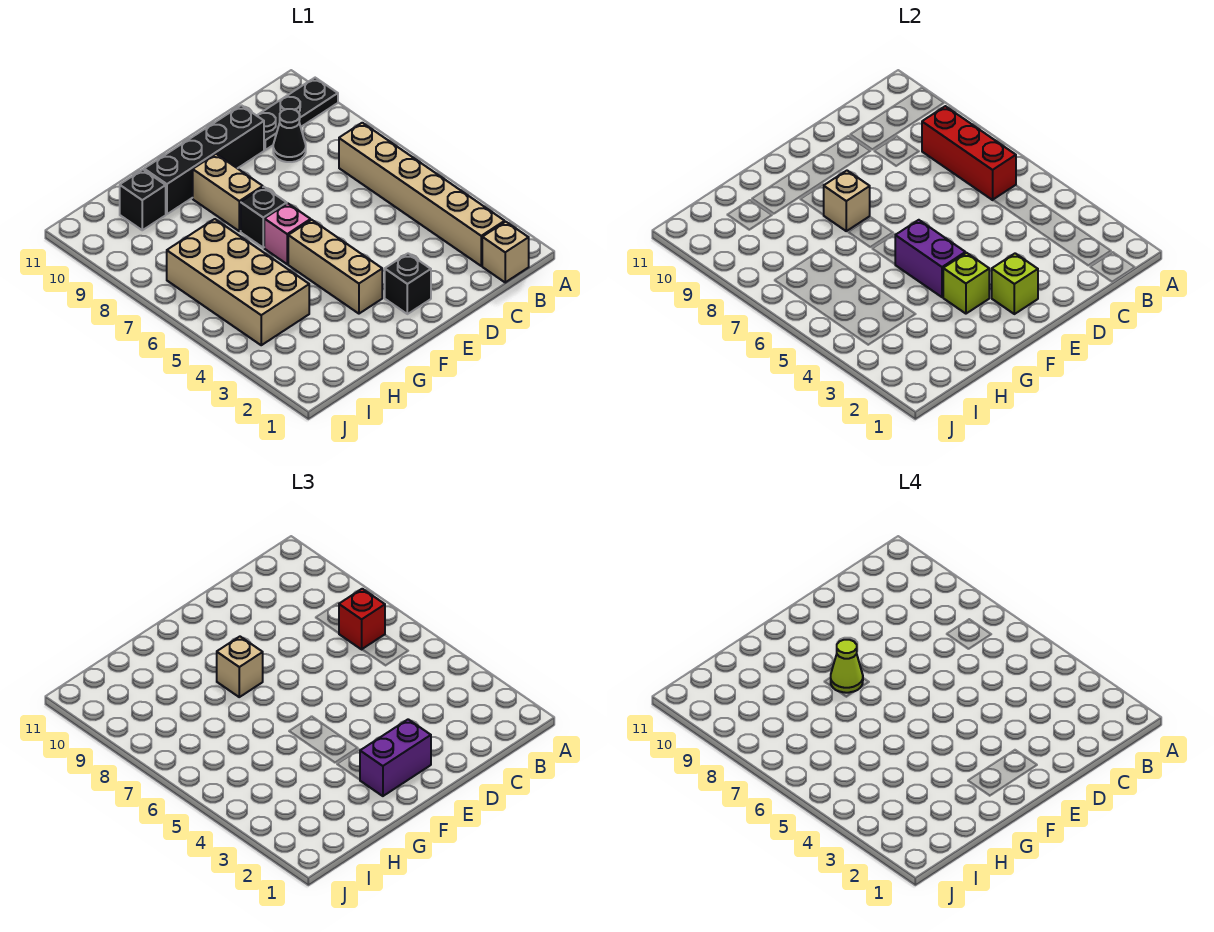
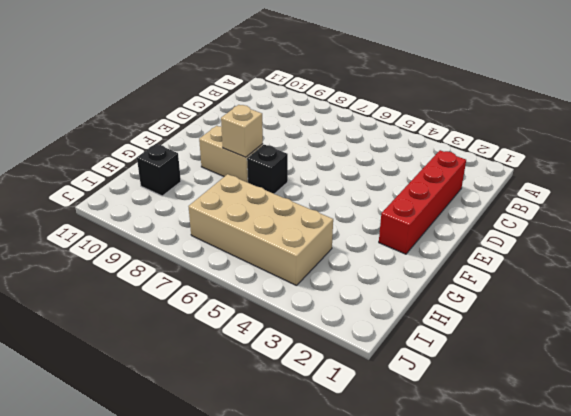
red 1x4 brick [379,150,466,254] -> black 1x1 brick [385,253,431,314]
none -> black 1x3 plate [257,78,338,150]
none -> tan 1x1 brick [482,222,529,282]
none -> tan 1x6 brick [339,123,505,266]

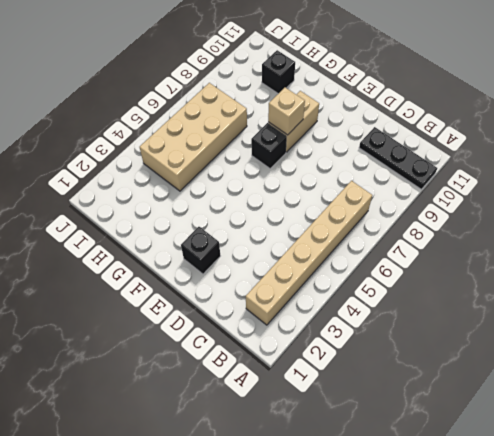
none -> tan 1x1 brick [482,222,529,282]
none -> black 1x1 cone [273,109,306,162]
none -> black 1x4 brick [144,105,264,214]

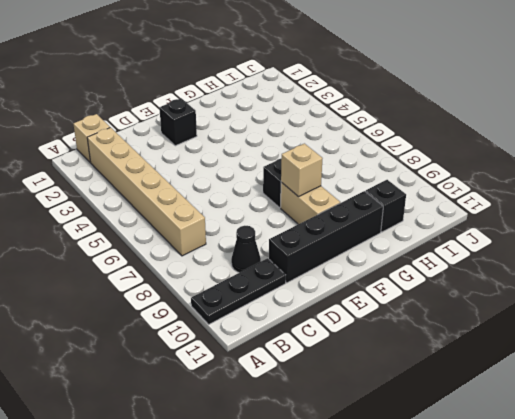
none -> tan 1x3 brick [288,220,382,314]
none -> pink 1x1 brick [264,203,311,264]
none -> tan 2x4 brick [167,219,309,345]

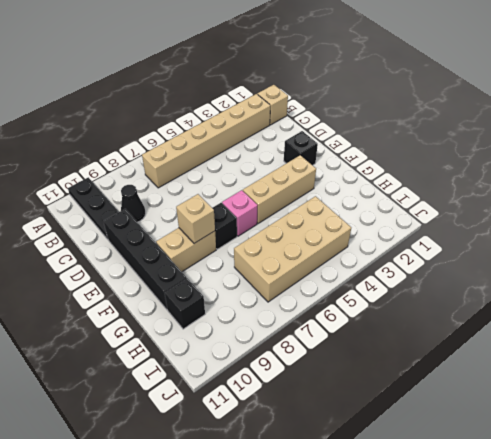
none -> red 1x3 brick [922,106,1016,200]
none -> lime 1x1 brick [992,253,1038,314]
none -> lime 1x1 brick [943,253,989,314]

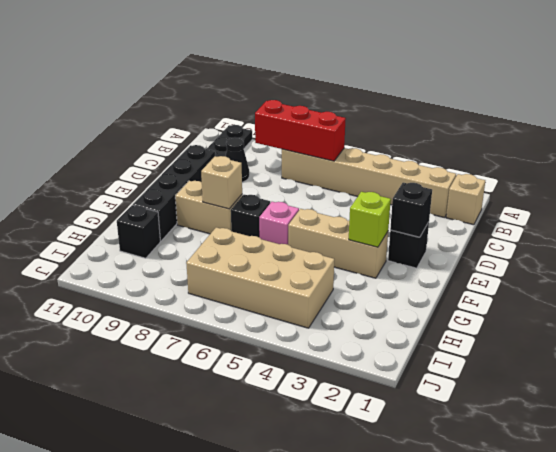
black 1x1 brick [390,183,432,237] -> lime 1x1 brick [992,253,1038,314]
none -> purple 1x2 brick [895,220,965,297]
none -> red 1x1 brick [339,589,385,649]
none -> purple 1x2 brick [360,719,431,796]

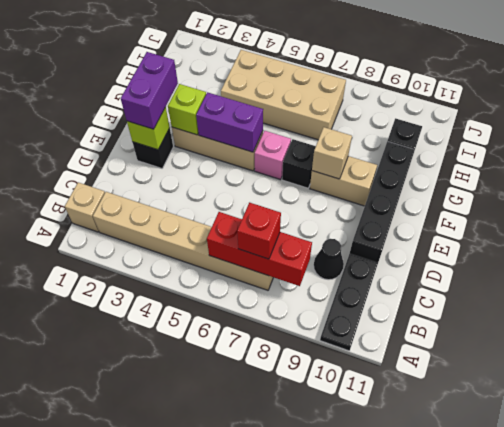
none -> tan 1x1 brick [217,637,263,697]
none -> lime 1x1 cone [831,640,863,693]

